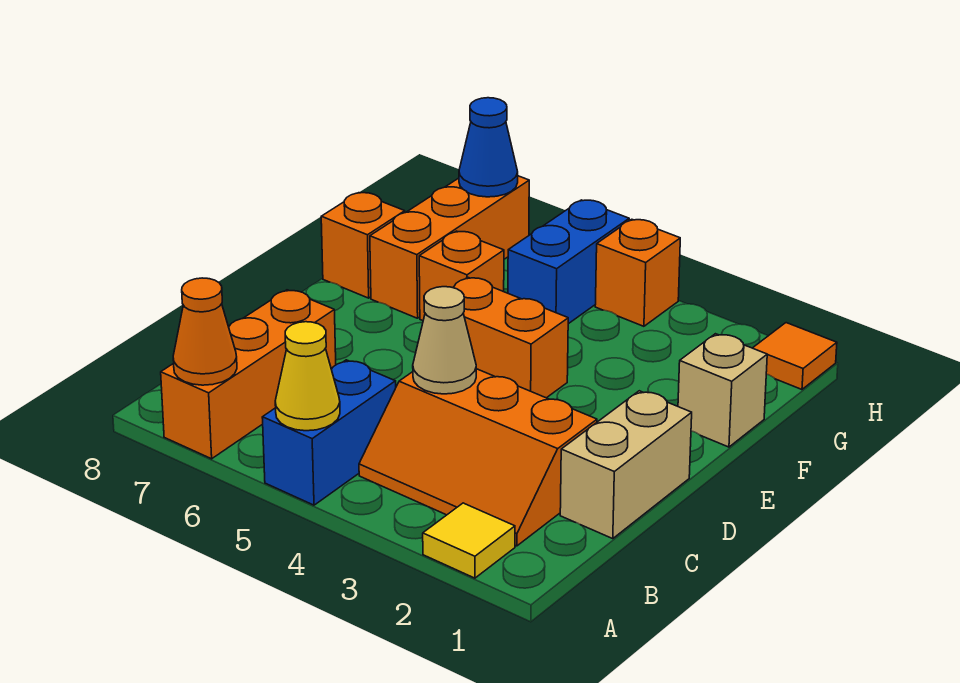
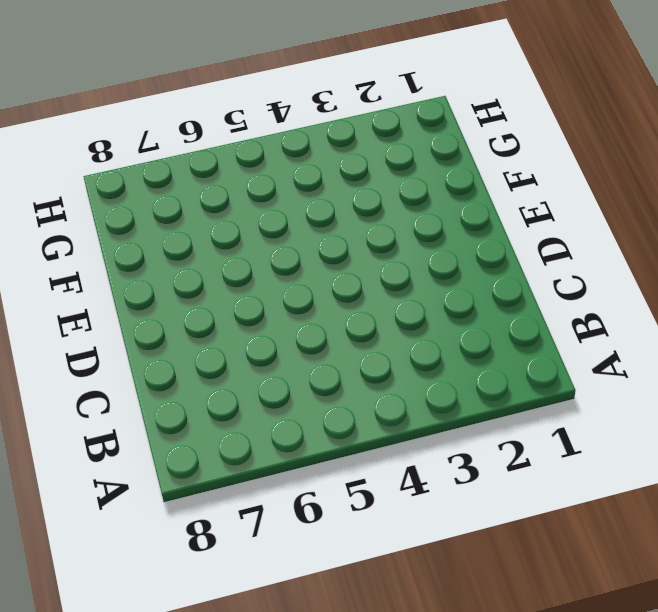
none -> yellow 1x1 tile [423,503,515,578]
none -> blue 1x2 brick [262,360,396,505]
none -> orange 1x3 brick [161,290,336,459]

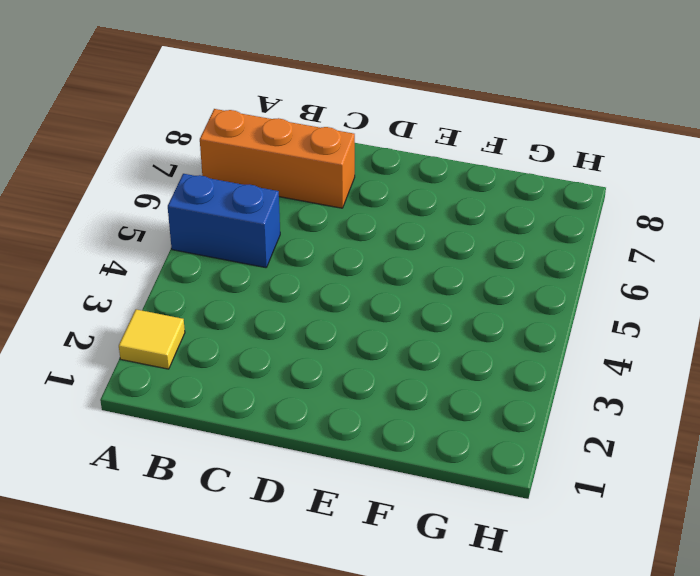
none -> orange 2x3 slope [359,369,597,546]
none -> tan 1x2 brick [560,391,692,539]
none -> orange 1x2 brick [453,277,568,398]

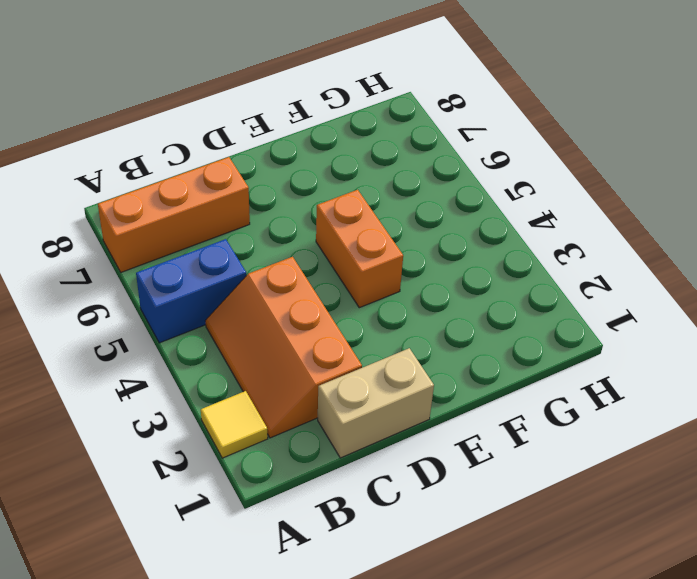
none -> tan 1x1 brick [678,334,767,447]
none -> orange 1x1 brick [419,231,504,321]
none -> orange 1x3 brick [370,176,529,318]

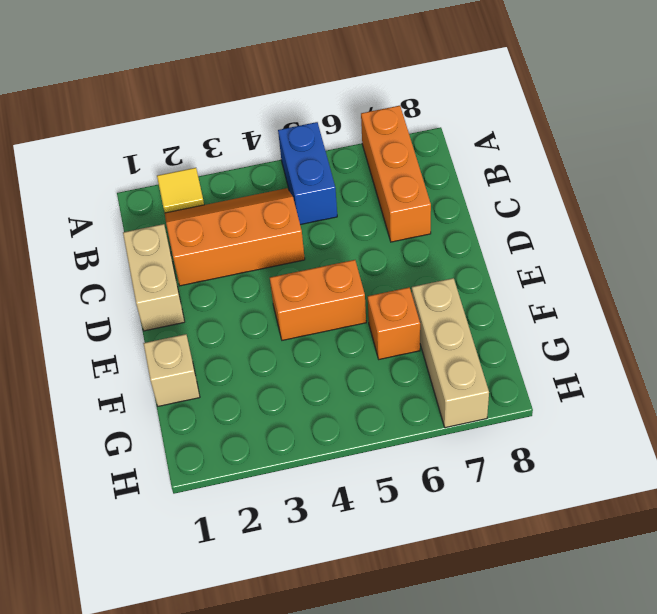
tan 1x3 brick [412,278,489,428] -> orange 1x3 brick [370,176,529,318]
none -> orange 1x1 brick [321,193,405,298]
none -> blue 1x2 brick [508,200,629,324]
none -> orange 1x1 tile [753,323,837,389]

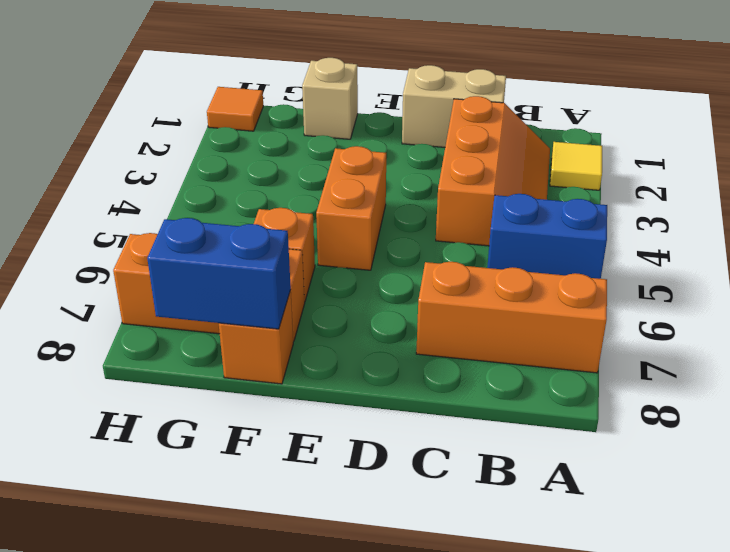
blue 1x2 brick [147,218,291,329] -> blue 1x2 brick moved to [508,200,629,324]
none -> orange 1x1 brick [595,219,680,326]
none -> yellow 1x1 cone [275,322,340,431]
none -> orange 1x1 cone [173,278,237,385]

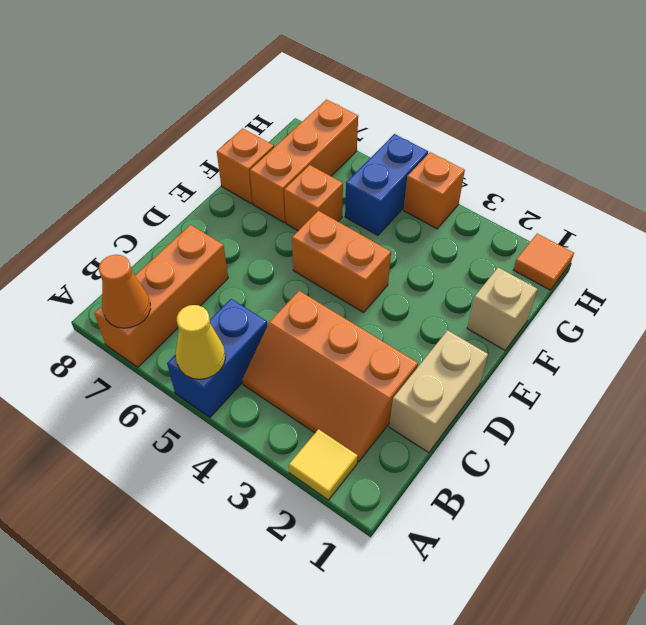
none -> tan 1x1 cone [413,287,476,394]
none -> blue 1x1 cone [459,98,518,197]

